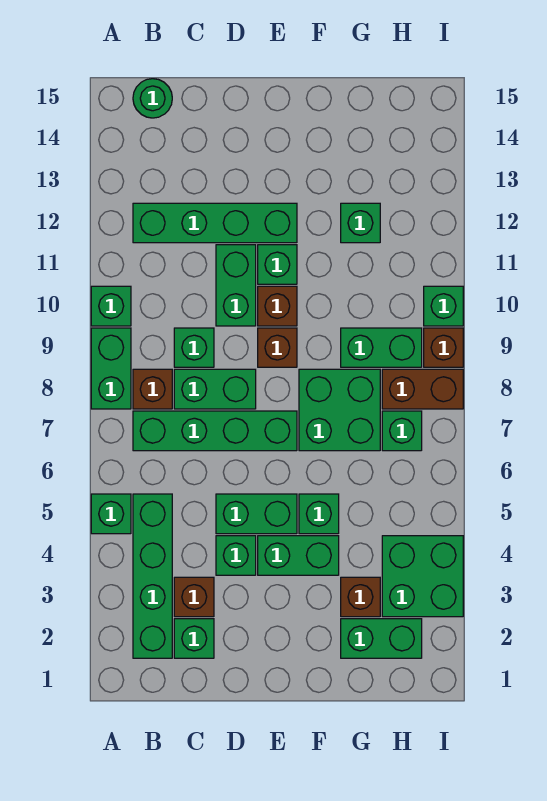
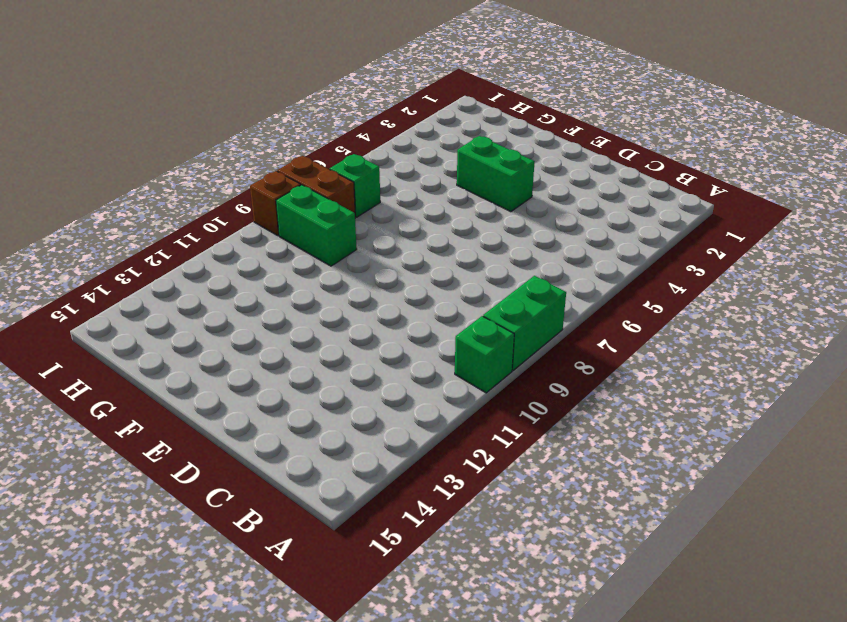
none -> green 1x1 brick [91,494,131,534]
none -> green 1x4 brick [133,494,172,658]
none -> green 1x4 brick [133,411,297,451]
none -> brown 1x1 brick [133,369,172,409]

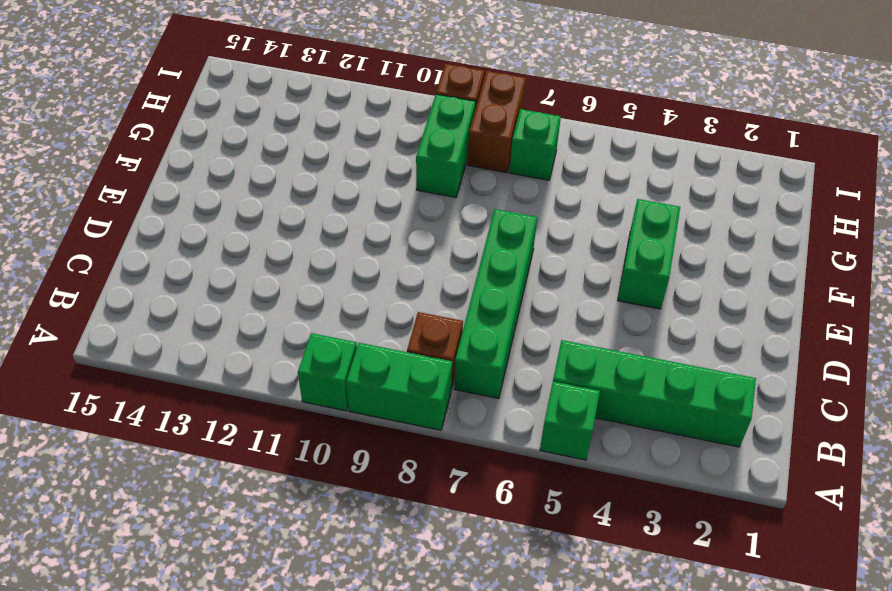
none -> green 1x4 brick [133,203,297,243]
none -> green 1x1 round brick [133,79,172,118]
none -> green 1x1 brick [174,619,214,658]
none -> brown 1x1 brick [174,577,214,617]

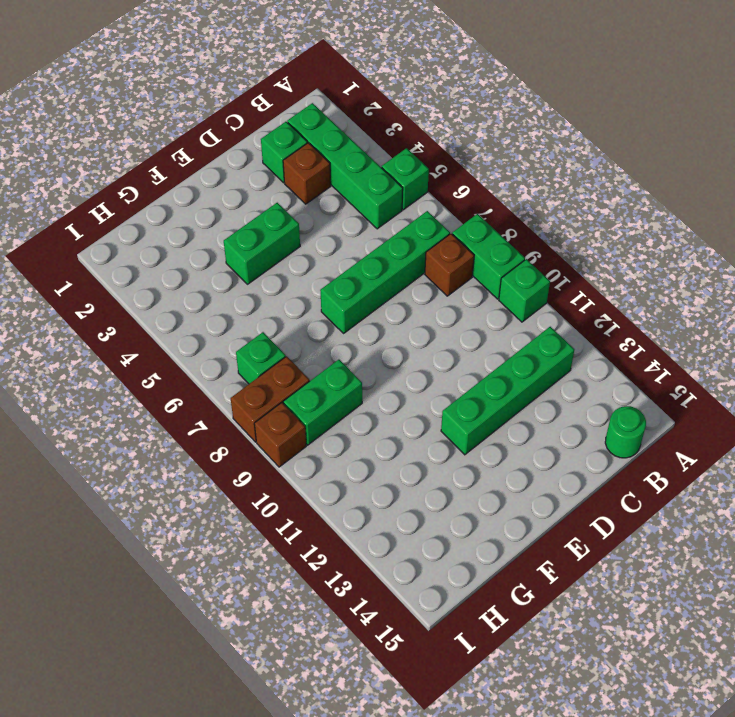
none -> green 1x2 brick [174,369,256,409]
none -> green 1x1 brick [174,328,214,367]
none -> green 1x1 brick [216,536,256,575]
none -> green 1x2 brick [216,494,297,534]

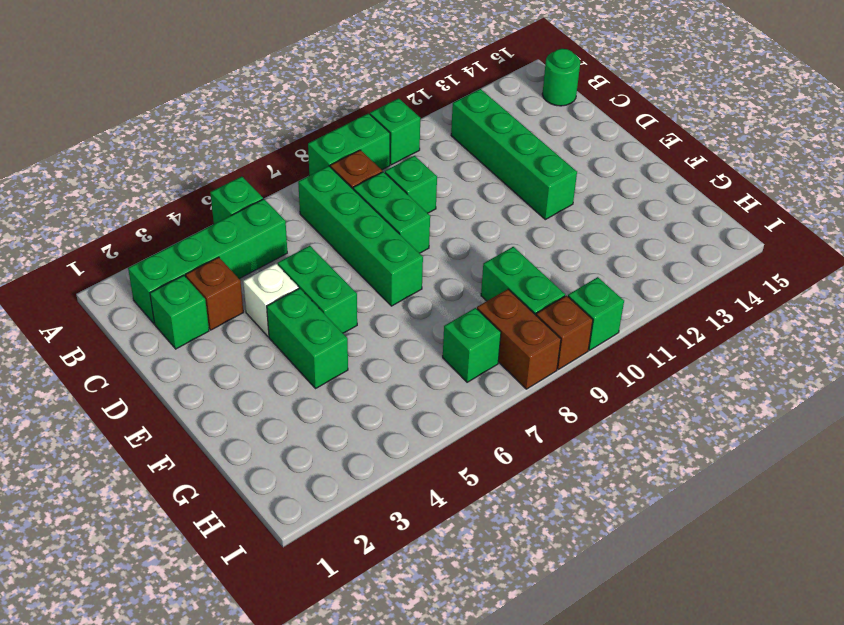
white 1x1 brick [243,264,299,337] -> green 1x1 brick [216,536,256,575]
none -> green 1x2 brick [216,245,256,326]
none -> brown 1x1 brick [258,328,297,367]
none -> brown 1x1 brick [258,286,297,326]
none -> green 1x1 brick [258,245,297,284]

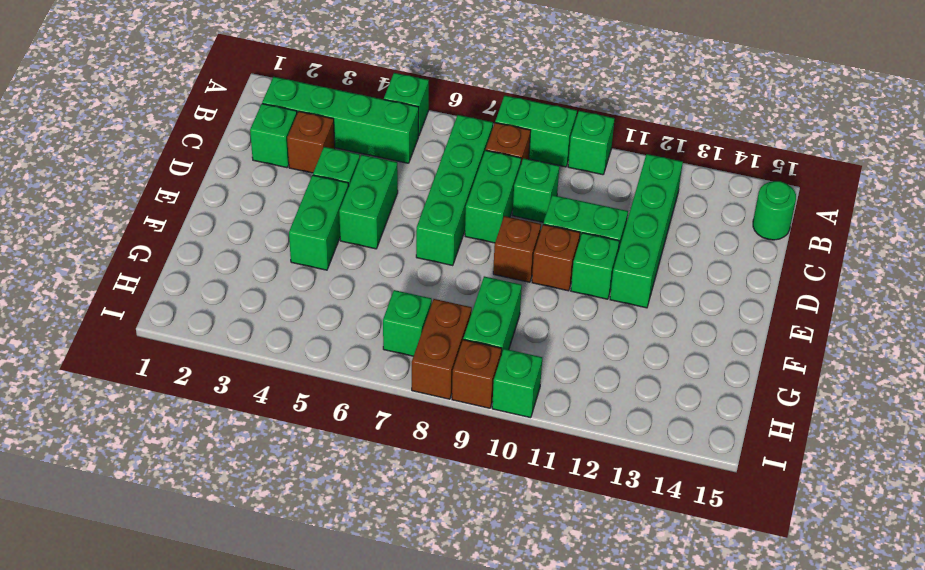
none -> green 1x1 brick [299,494,339,534]
none -> green 2x2 brick [299,369,380,451]
none -> green 1x2 brick [341,619,422,658]
none -> brown 1x1 brick [341,577,380,617]

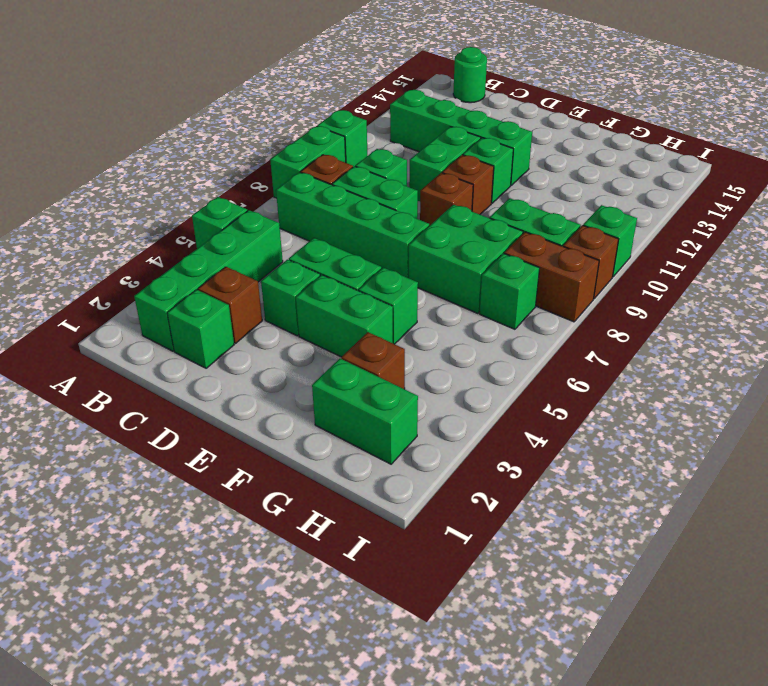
none -> green 1x1 brick [341,203,380,243]
none -> green 2x2 brick [382,536,463,617]

